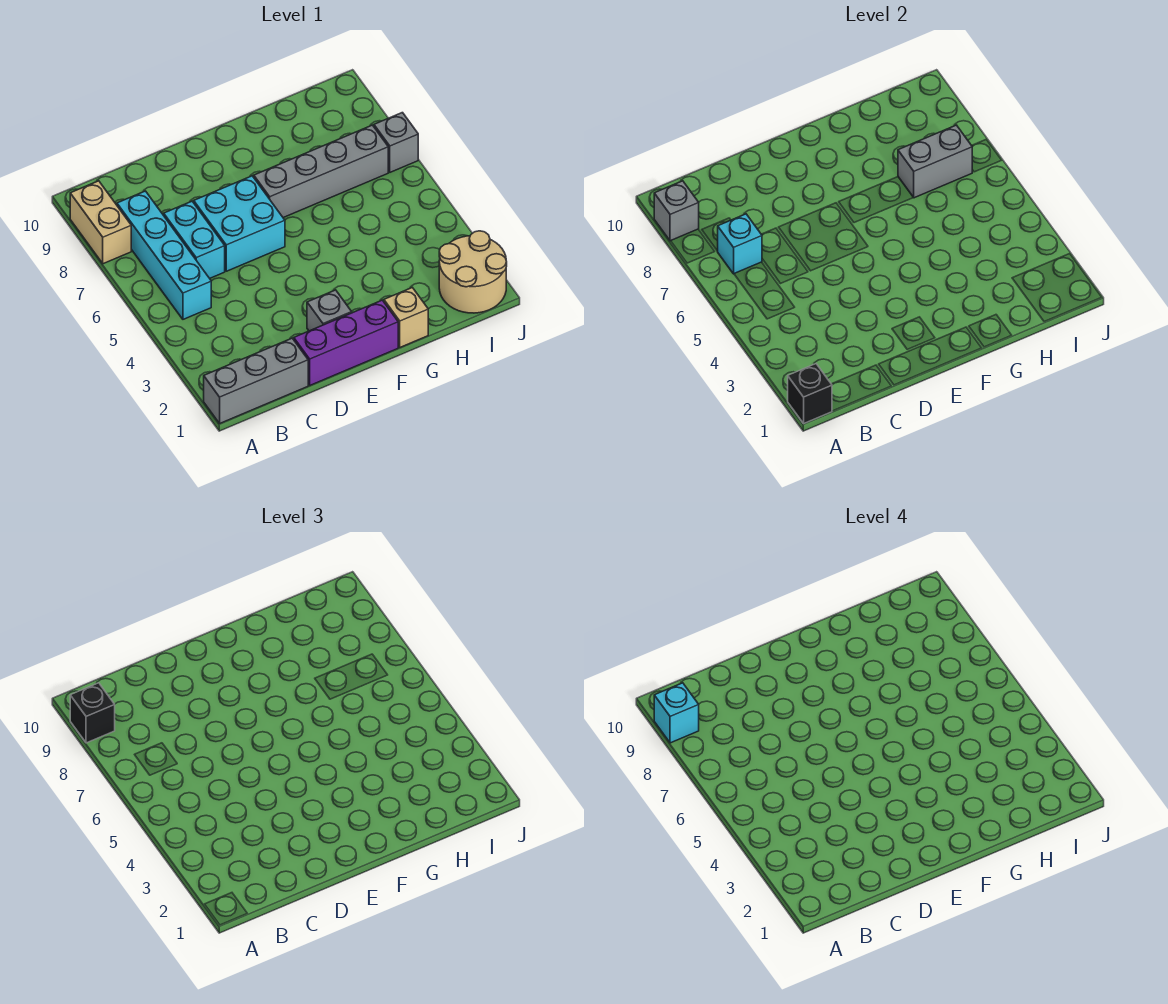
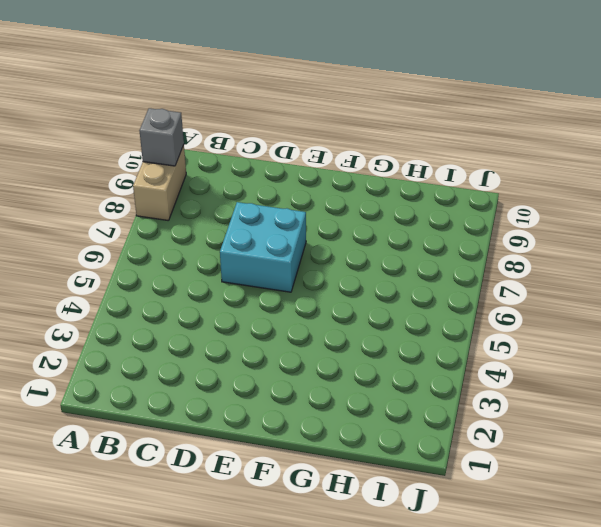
none -> grey 1x3 brick [204,338,308,423]
none -> cyan 1x4 brick [117,191,211,319]
none -> cyan 1x2 brick [164,201,225,278]

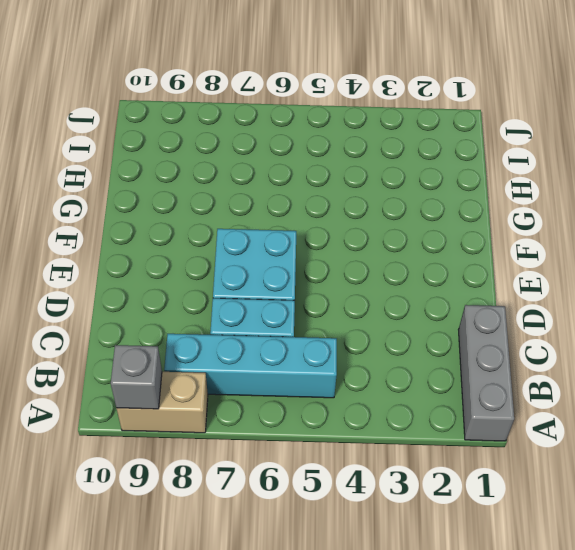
none -> purple 1x3 brick [294,300,398,385]
none -> grey 1x1 brick [307,290,352,331]
none -> grey 1x4 brick [254,125,388,218]

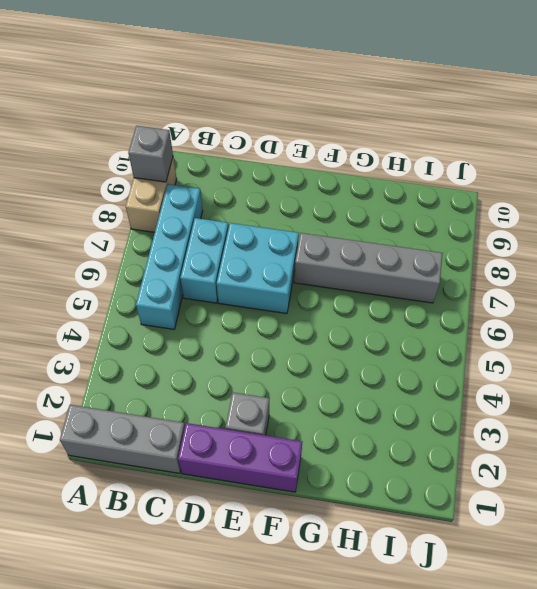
none -> tan 1x1 brick [384,288,428,347]
none -> tan 2x2 round brick [439,231,507,313]
none -> grey 1x1 brick [374,113,418,172]

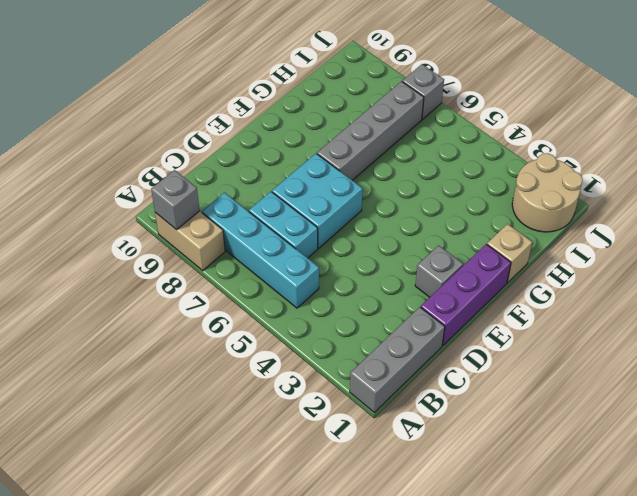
none -> black 1x1 brick [788,364,832,423]
none -> cyan 1x1 brick [718,214,762,274]
none -> grey 1x2 brick [898,125,972,198]

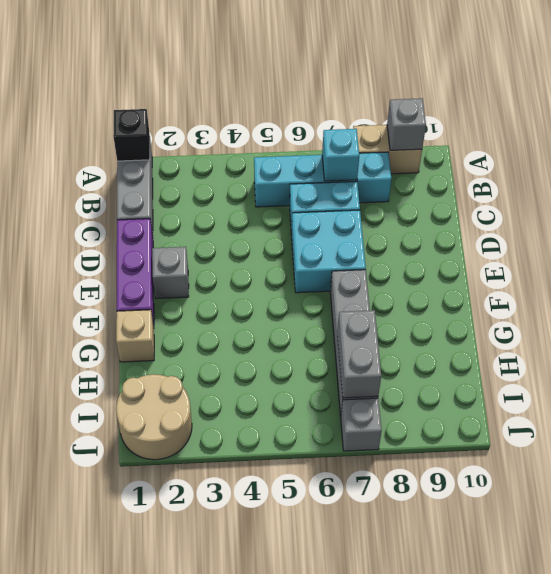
none -> black 1x1 brick [70,683,115,743]
none -> cyan 1x1 brick [654,683,699,743]

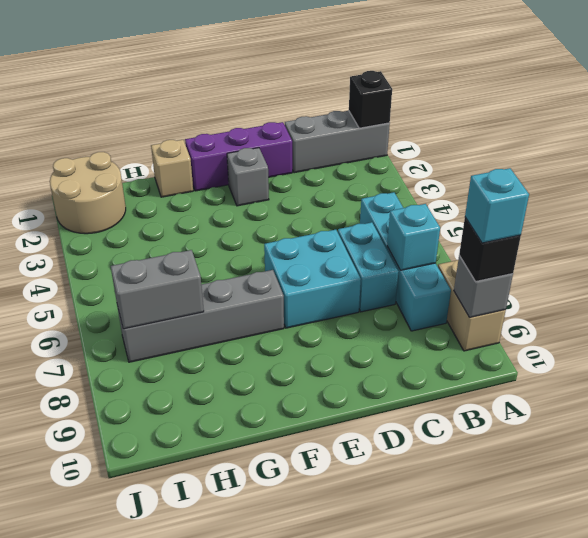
none -> grey 1x1 brick [374,113,418,172]

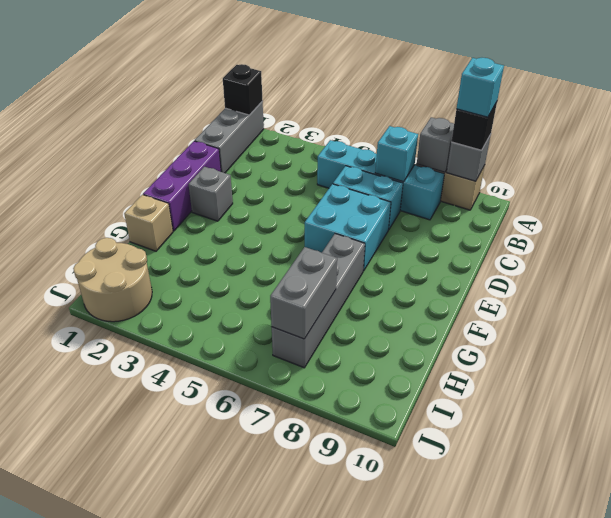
grey 1x1 brick [417,117,454,172] -> grey 1x1 brick moved to [374,113,418,172]

